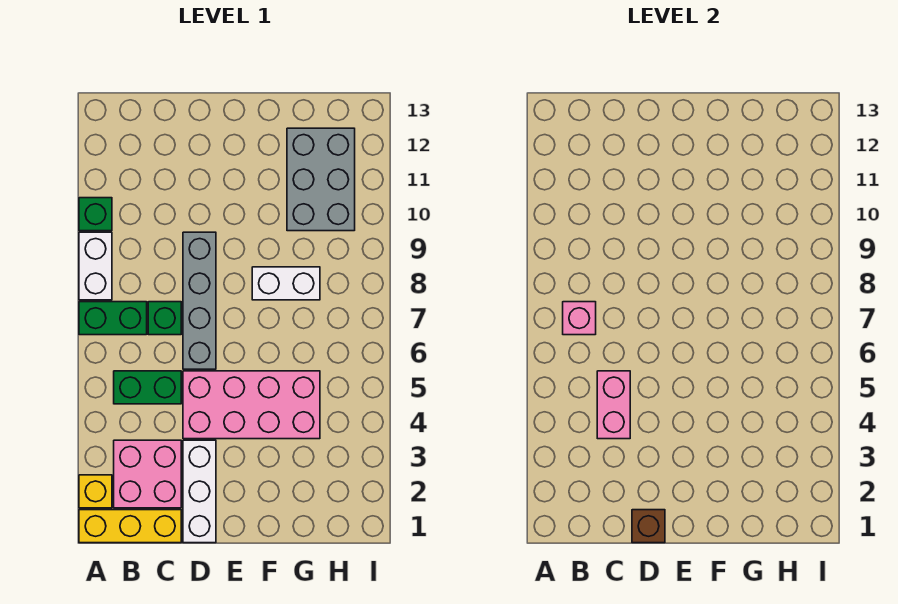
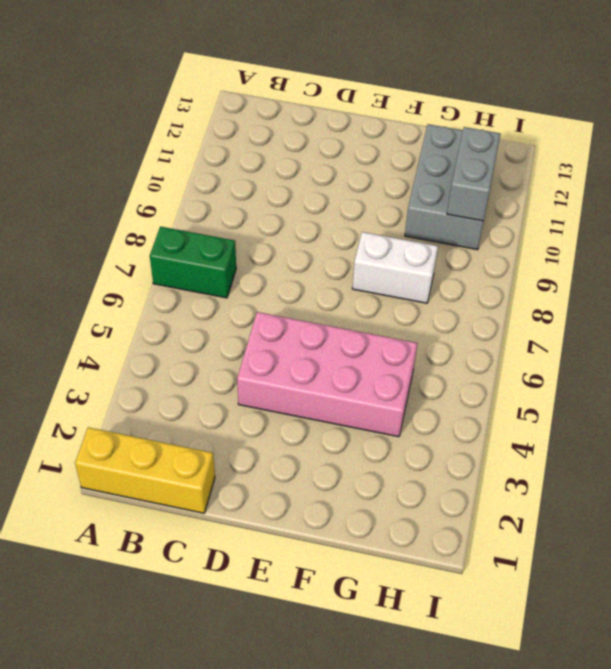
grey 1x2 brick [447,127,500,221] -> none
none -> yellow 1x1 brick [79,475,112,508]
none -> white 1x2 brick [79,232,112,300]
none -> green 1x1 brick [79,198,112,231]

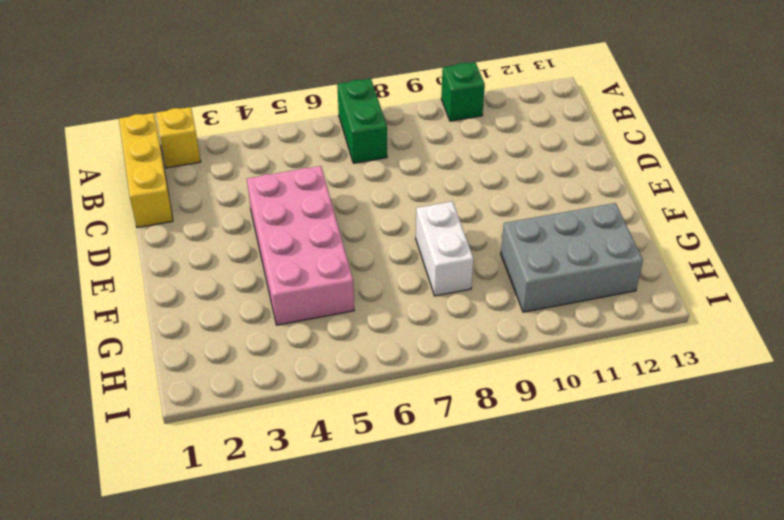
none -> white 1x2 brick [79,232,112,300]
none -> pink 2x2 brick [114,440,181,508]
none -> green 1x2 brick [114,371,181,404]

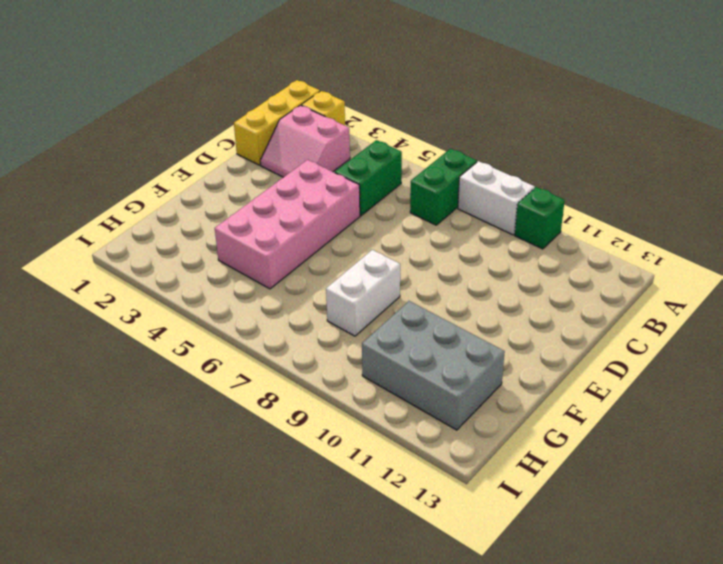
pink 2x2 slope [260,105,350,177] -> pink 2x2 brick [114,440,181,508]
none -> green 1x1 brick [148,302,181,335]
none -> white 1x3 brick [183,440,216,543]
none -> grey 1x4 brick [183,232,216,369]

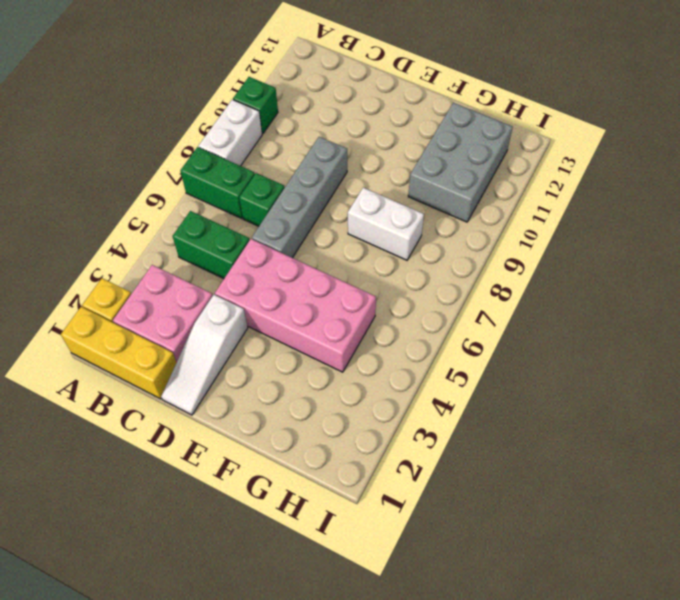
white 1x3 slope [161,295,248,415] -> white 1x3 brick [183,440,216,543]
none -> pink 1x1 brick [563,302,596,335]
none -> pink 1x2 brick [597,371,630,439]
none -> brown 1x1 brick [632,510,665,543]

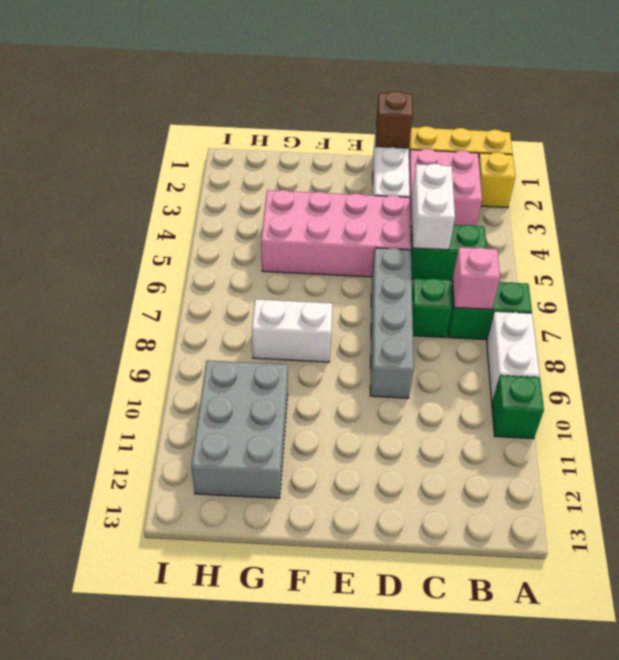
white 1x2 brick [411,164,455,250] -> pink 1x2 brick [597,371,630,439]

